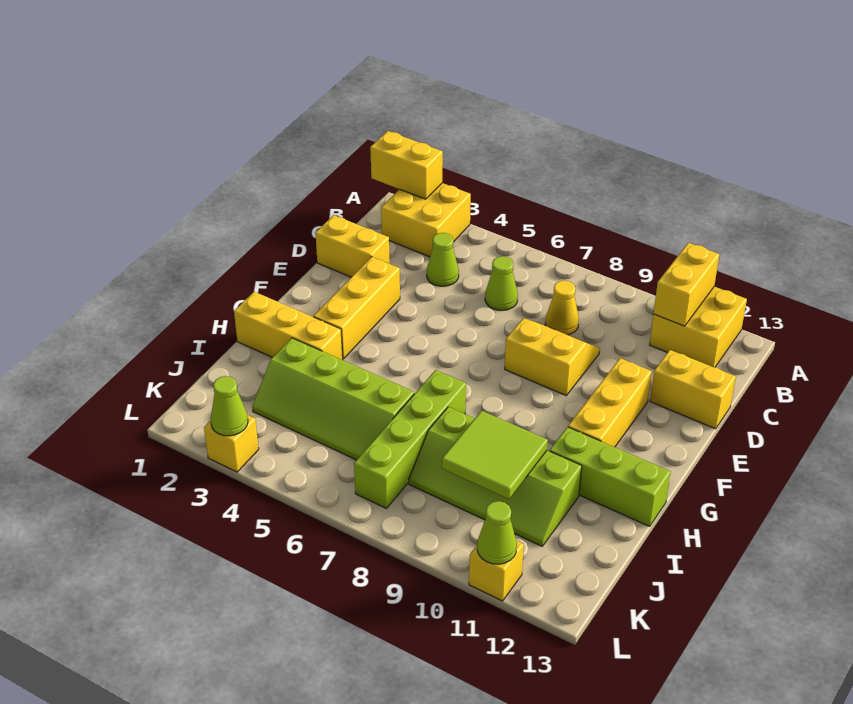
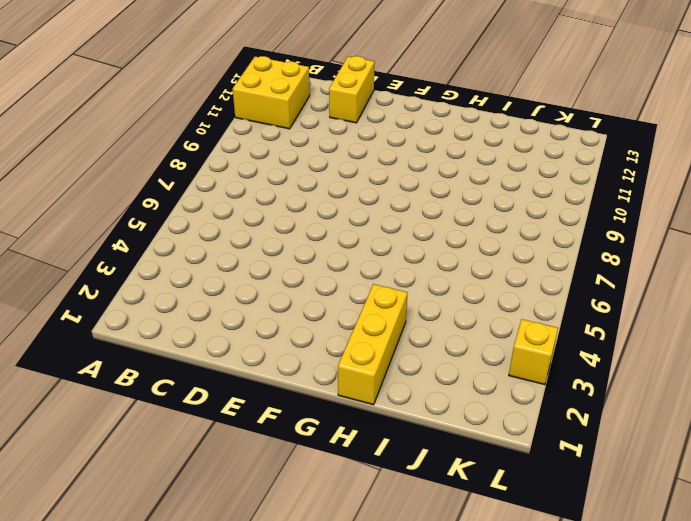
none -> yellow 2x2 brick [381,183,471,257]
none -> lime 1x1 cone [427,233,459,286]
none -> lime 1x1 cone [485,256,518,310]

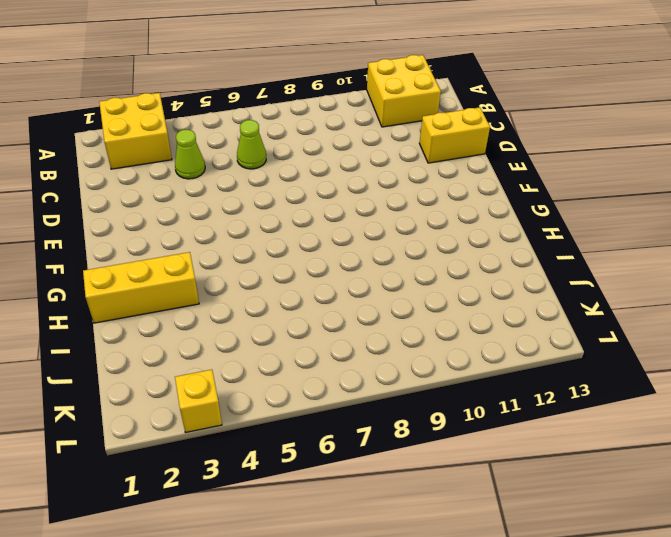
none -> yellow 1x1 cone [545,280,579,335]
none -> yellow 1x2 brick [316,215,390,277]
none -> yellow 2x2 slope [505,318,600,395]

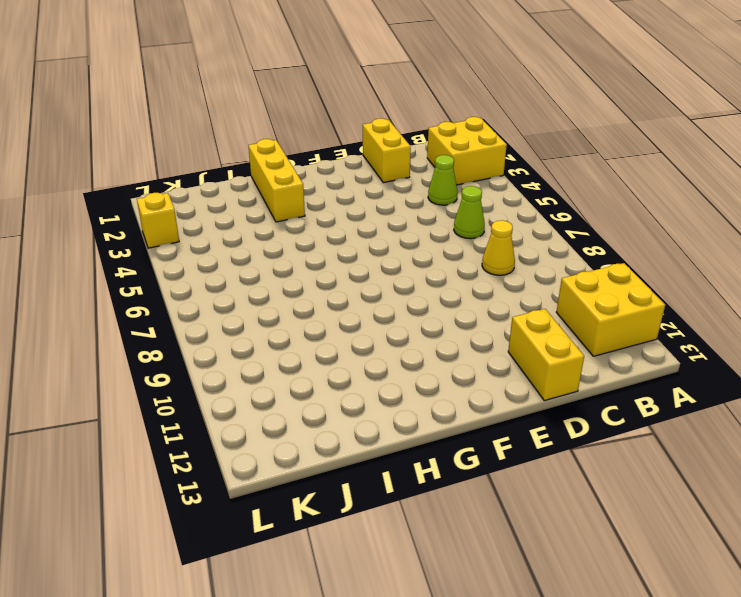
none -> yellow 2x2 slope [505,318,600,395]
none -> yellow 1x3 brick [314,257,400,359]
none -> yellow 1x3 brick [568,358,652,447]

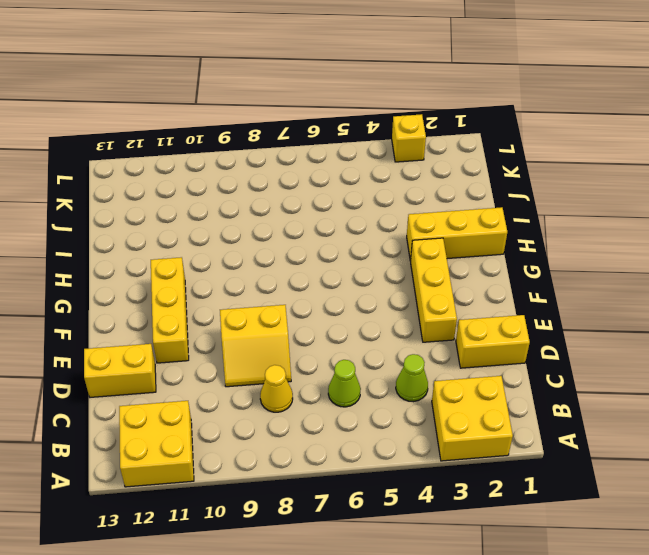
none -> lime 1x4 brick [354,370,466,509]
none -> lime 1x3 brick [550,427,671,526]
none -> lime 2x4 slope [252,338,414,460]

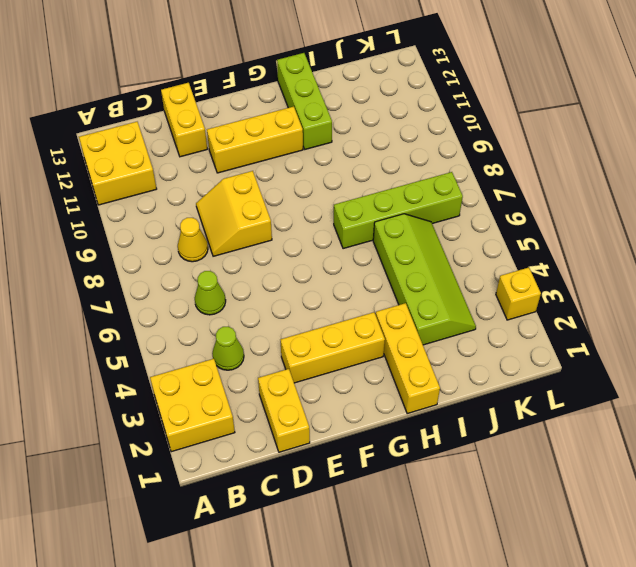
none -> lime 2x4 slope [409,407,582,546]
none -> yellow 1x1 brick [469,541,524,601]
none -> yellow 1x2 brick [370,131,443,199]

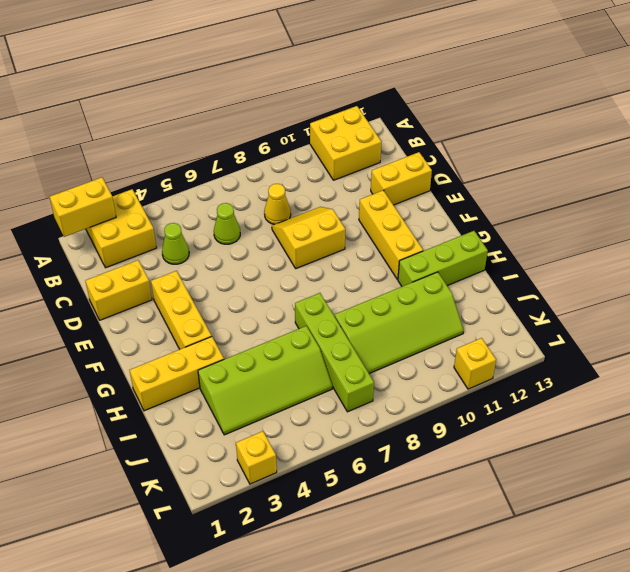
none -> yellow 1x2 brick [654,243,719,326]
none -> lime 2x2 tile [442,411,548,499]
none -> lime 1x1 cone [211,376,248,436]

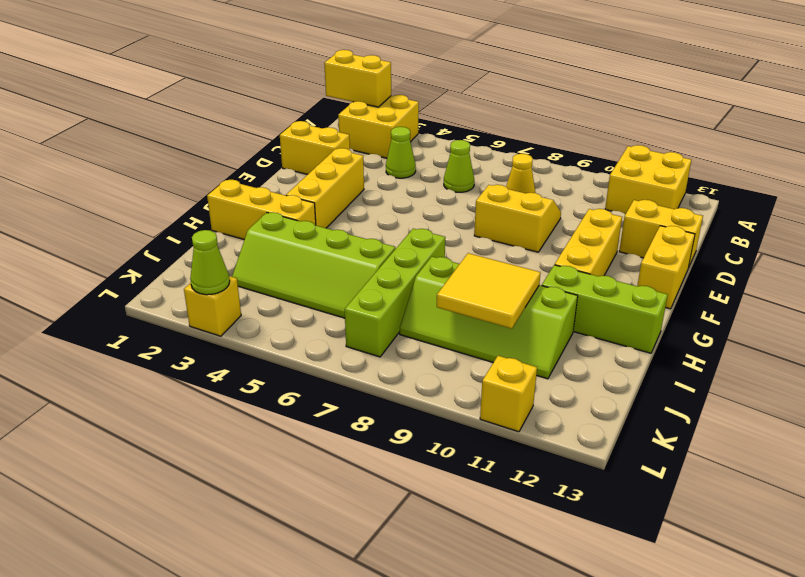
yellow 1x2 brick [637,226,695,309] -> yellow 1x2 brick moved to [654,243,719,326]
yellow 2x2 tile [437,253,541,329] -> lime 2x2 tile [442,411,548,499]
none -> lime 1x1 cone [477,501,517,564]

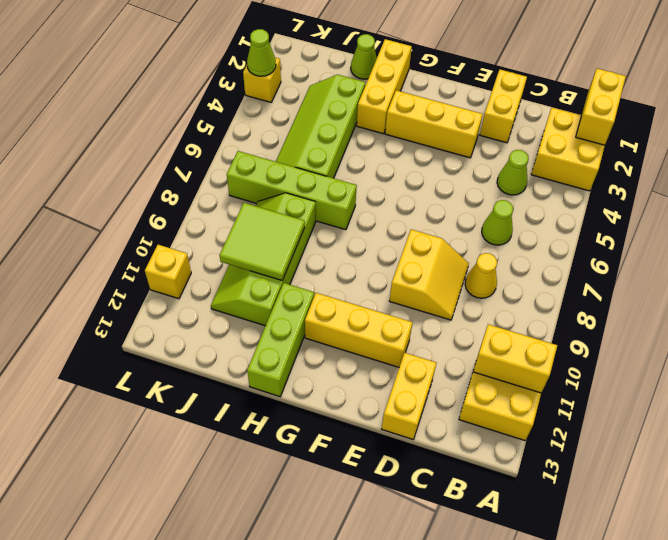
lime 1x1 cone [351,34,377,79] -> lime 1x1 cone moved to [477,501,517,564]

